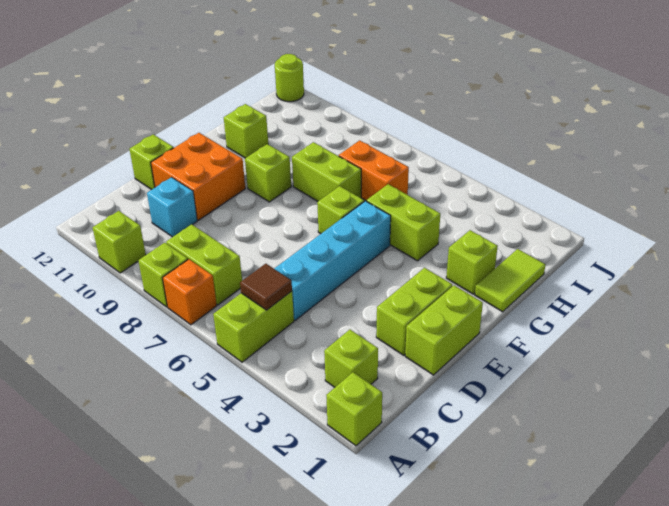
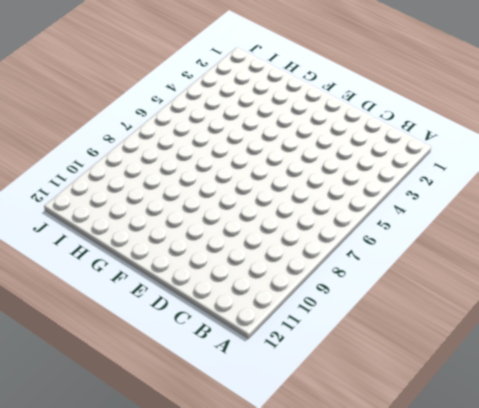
none -> lime 1x1 brick [326,372,382,446]
none -> lime 1x2 brick [213,291,294,362]
none -> orange 1x1 brick [163,259,217,325]

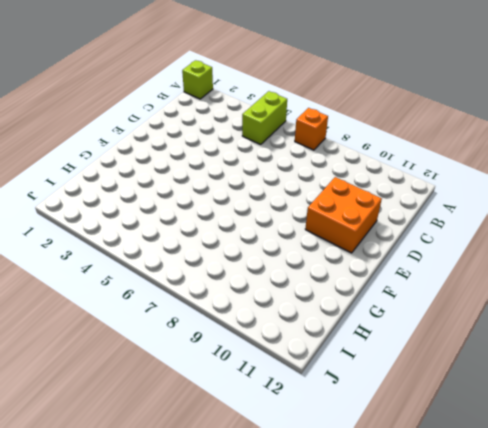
none -> lime 1x1 brick [138,243,188,307]
none -> lime 1x1 brick [93,211,146,273]
none -> lime 1x1 brick [324,330,378,387]

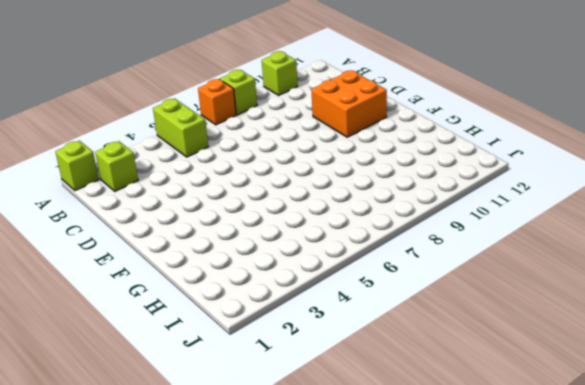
none -> lime 1x2 brick [166,224,242,305]
none -> cyan 1x4 brick [274,201,391,320]
none -> cyan 1x1 brick [147,177,197,237]

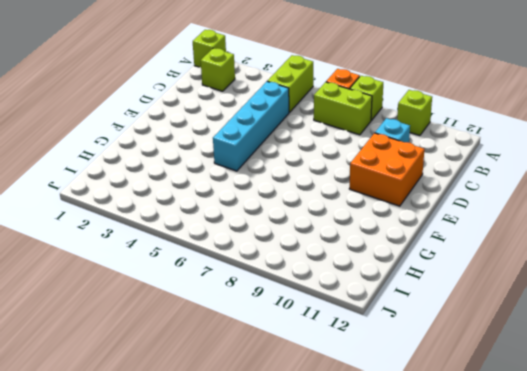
none -> lime 1x2 brick [405,285,483,375]
none -> lime 1x2 brick [376,268,452,355]
none -> lime 1x1 brick [130,134,174,189]

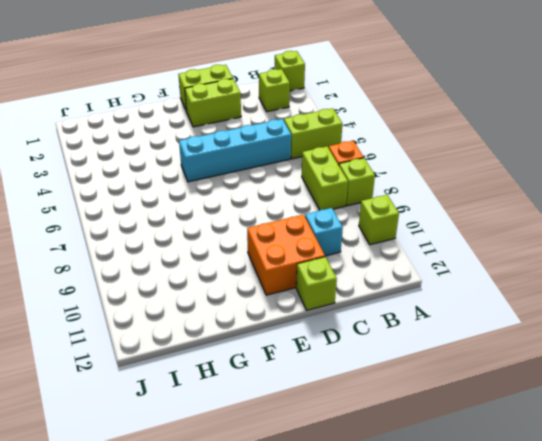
none -> lime 1x1 brick [317,186,364,234]
none -> lime 1x1 brick [245,144,291,202]
none -> lime 1x2 tile [475,249,545,312]

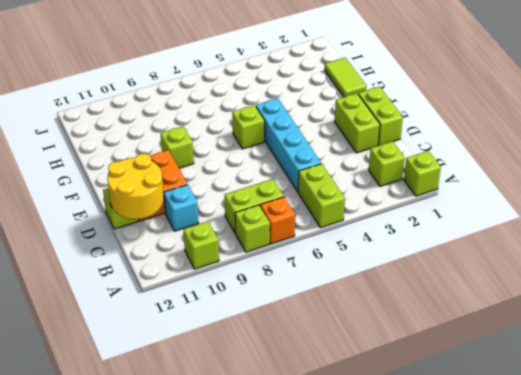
yellow 2x2 round brick [107,154,164,219] -> none
none -> lime 1x1 brick [446,230,498,294]
none -> lime 1x2 brick [367,184,440,261]
none -> lime 1x2 brick [292,142,361,201]

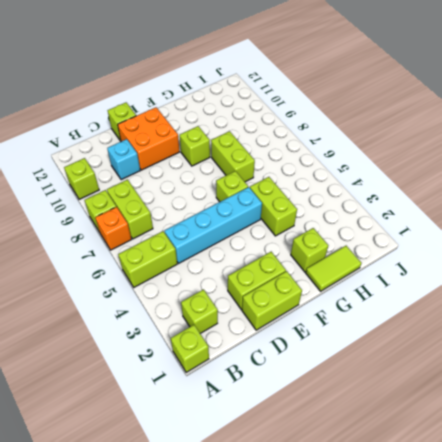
none -> lime 1x1 brick [224,104,268,158]
none -> orange 1x2 brick [339,140,409,201]
none -> lime 1x1 round brick [275,54,304,102]

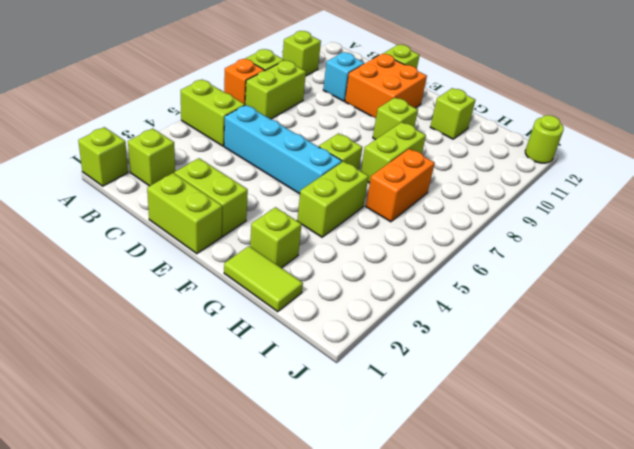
none -> brown 1x1 tile [240,264,292,310]

